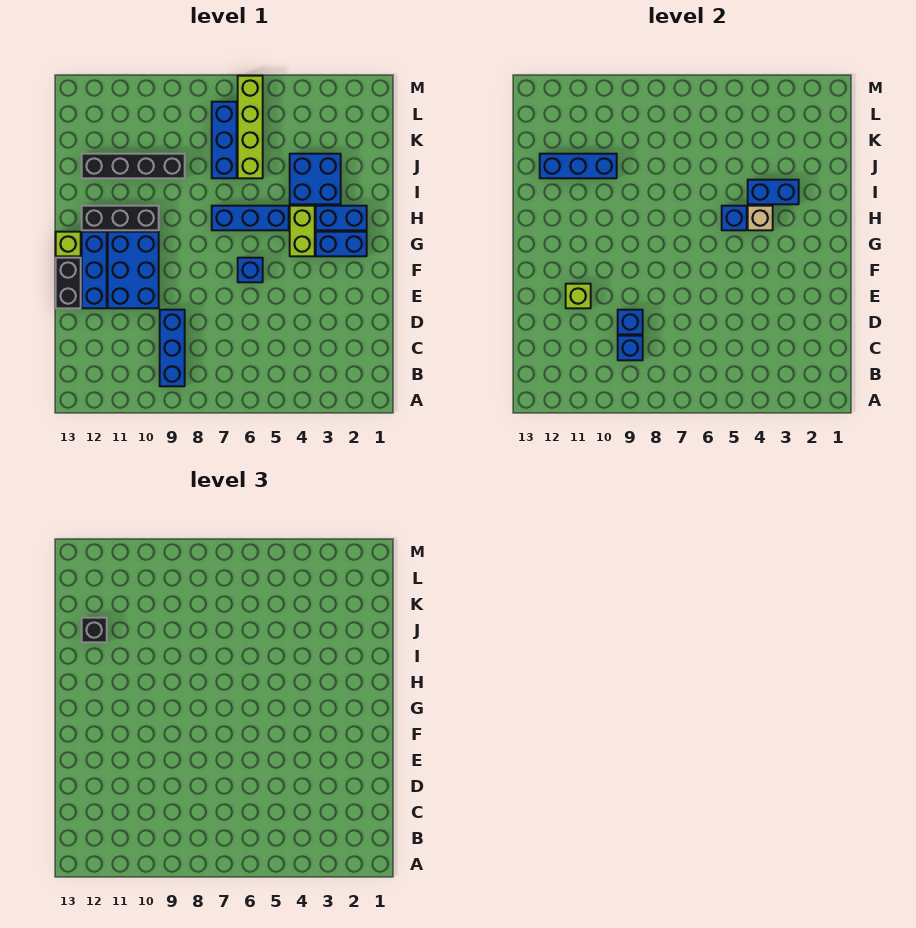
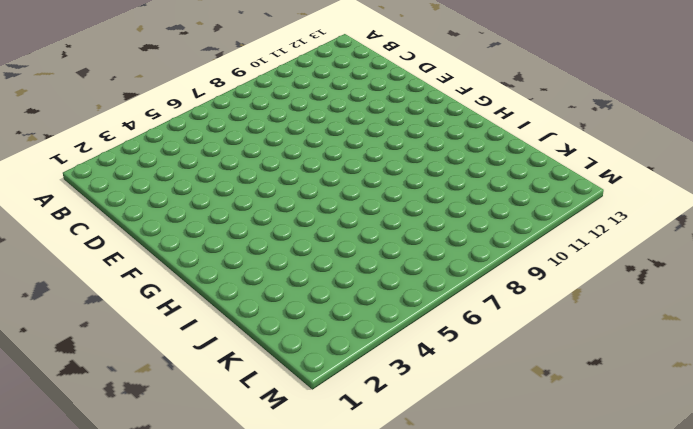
none -> blue 1x3 brick [160,310,185,386]
none -> blue 2x3 brick [108,232,159,308]
none -> blue 1x3 brick [82,232,107,308]

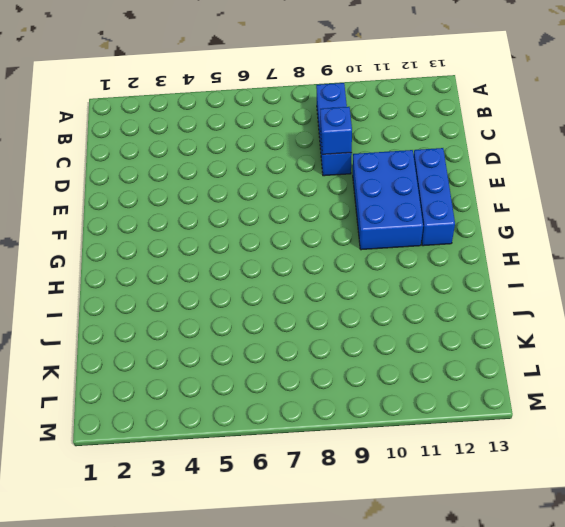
none -> black 1x2 brick [56,258,81,308]
none -> blue 1x1 brick [238,258,263,282]
none -> blue 1x2 brick [316,232,367,256]

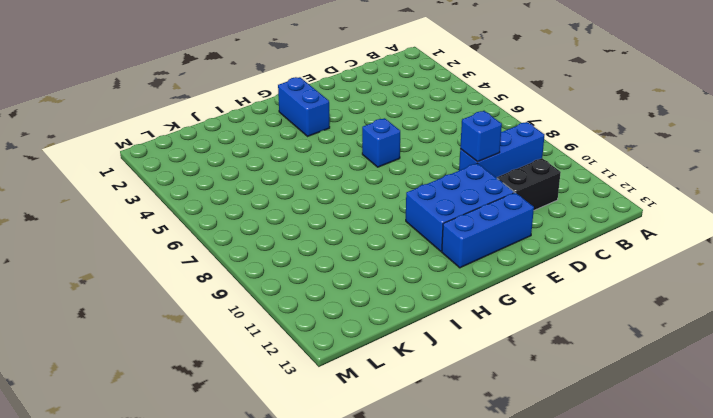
black 1x2 brick [497,158,561,210] -> black 1x2 brick moved to [56,258,81,308]
none -> lime 1x2 brick [290,206,315,256]
none -> lime 1x1 brick [56,232,81,256]
none -> blue 1x2 brick [316,206,367,230]

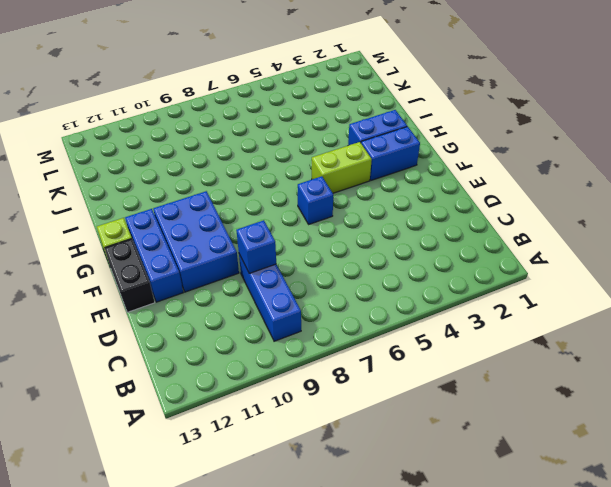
lime 1x2 brick [312,142,372,193] -> lime 1x2 brick turned to [290,206,315,256]
none -> blue 1x3 brick [212,206,289,230]
none -> black 1x3 brick [82,206,159,230]
none -> blue 2x2 brick [290,154,341,204]

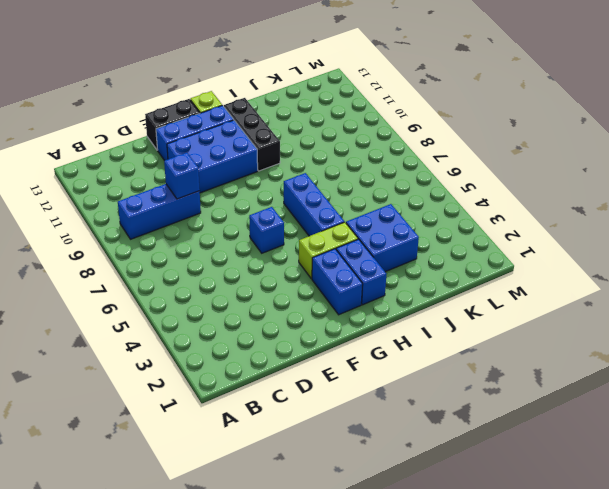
none -> lime 1x4 brick [238,76,263,178]
none -> blue 1x3 brick [212,102,237,178]
none -> black 1x4 brick [82,154,185,178]

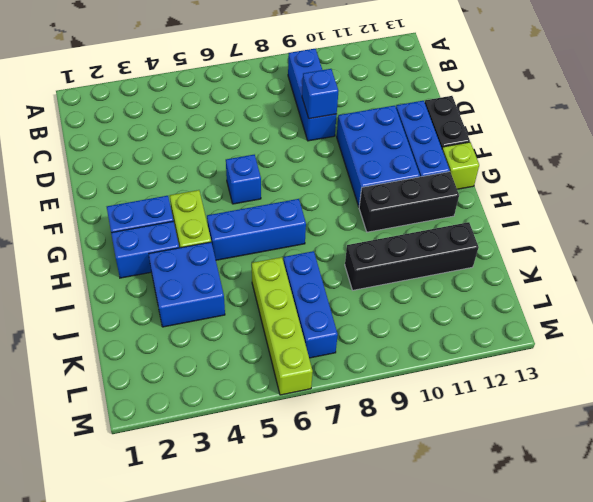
none -> blue 1x1 brick [618,336,643,360]
none -> lime 1x1 brick [566,284,591,308]
none -> tan 1x1 brick [748,206,773,230]

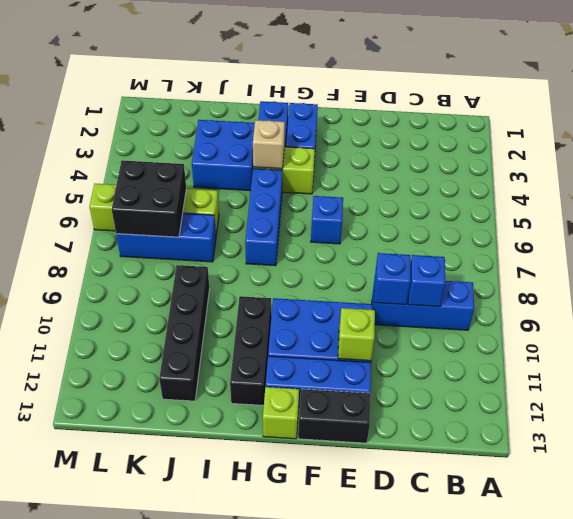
black 2x2 brick [112,160,186,237] -> none
none -> blue 1x1 brick [722,206,747,230]
none -> blue 1x2 brick [748,180,799,204]
none -> blue 1x3 brick [540,154,617,178]

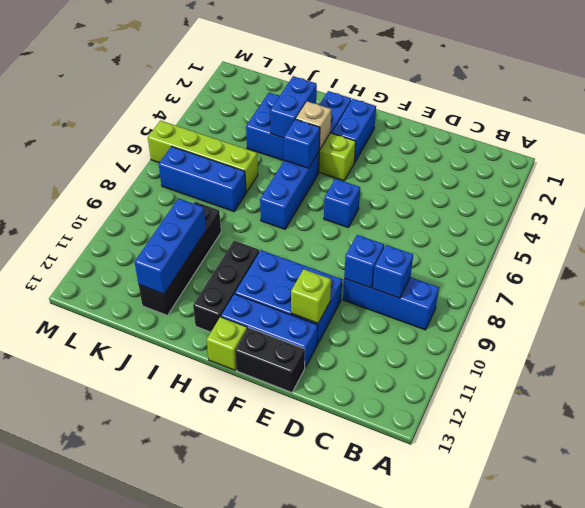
none -> black 1x1 brick [82,618,107,642]

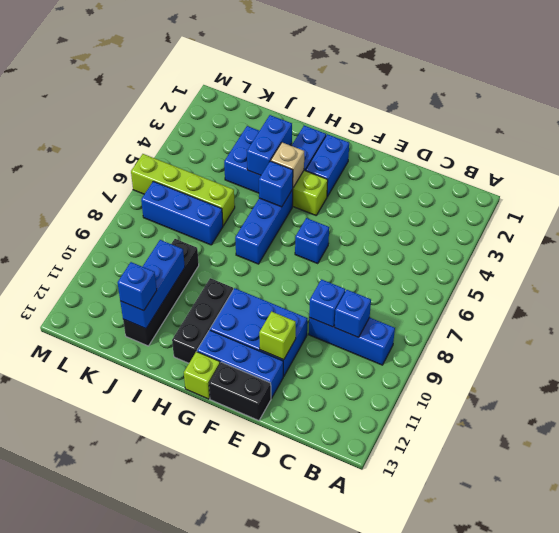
blue 1x1 brick [118,262,157,311] -> black 1x1 brick [82,618,107,642]

